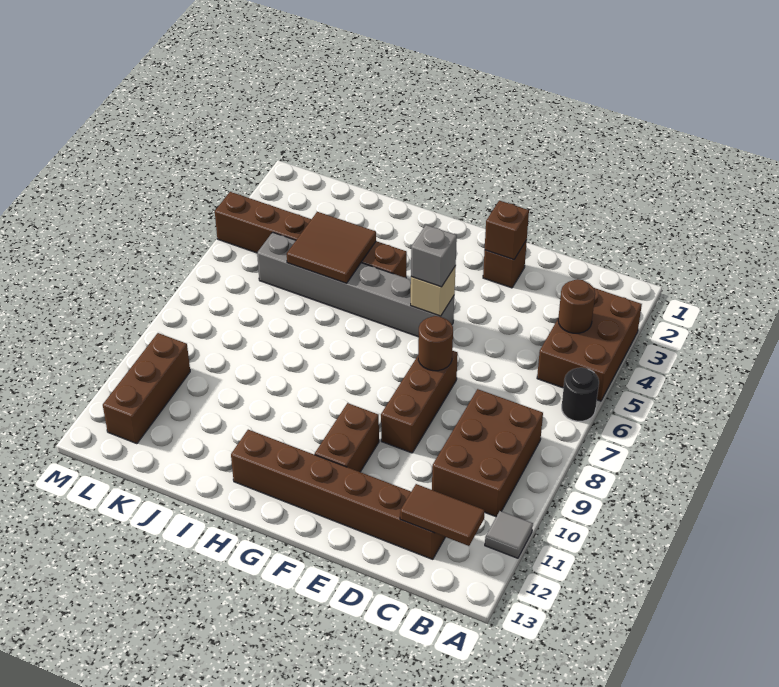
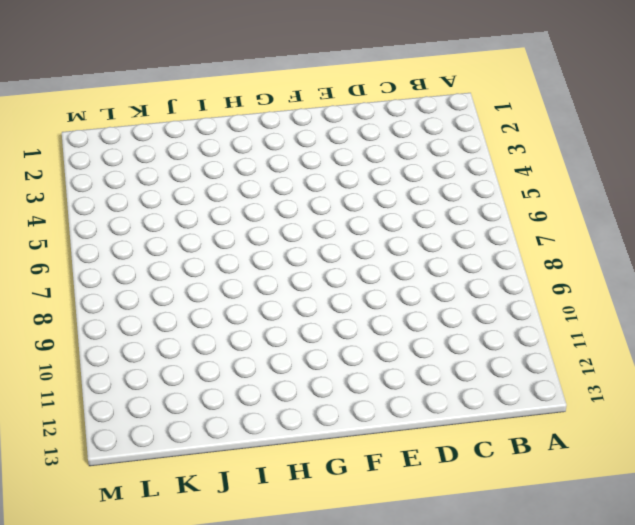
none -> brown 2x3 brick [537,288,642,401]
none -> black 1x1 round brick [562,368,599,421]
none -> grey 1x1 tile [485,511,533,558]

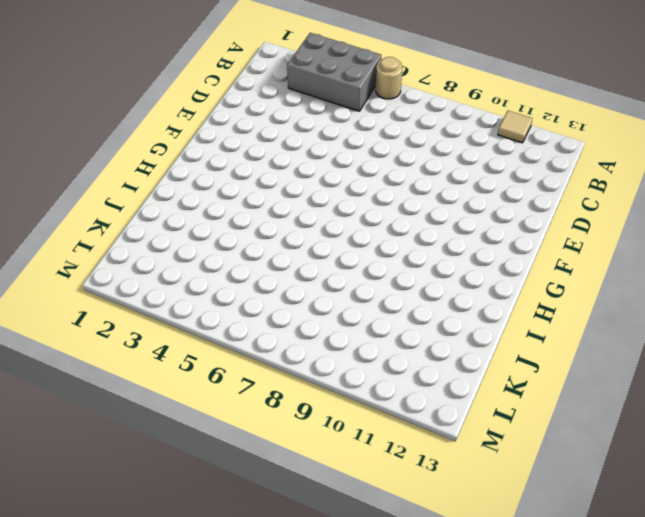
grey 2x3 brick [287,33,381,111] -> brown 2x3 brick [537,288,642,401]
tan 1x1 round brick [376,57,402,99] -> black 1x1 round brick [562,368,599,421]
tan 1x1 tile [498,111,533,143] -> grey 1x1 tile [485,511,533,558]
none -> brown 2x3 brick [432,389,543,517]
none -> brown 1x6 brick [231,430,445,559]
none -> brown 1x1 brick [483,240,527,288]

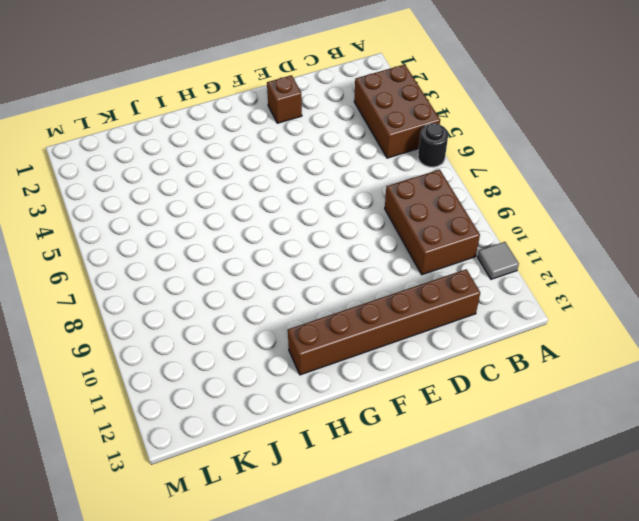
none -> brown 1x3 brick [381,351,458,453]
none -> grey 1x6 brick [257,232,454,337]
none -> brown 1x2 brick [315,403,379,472]

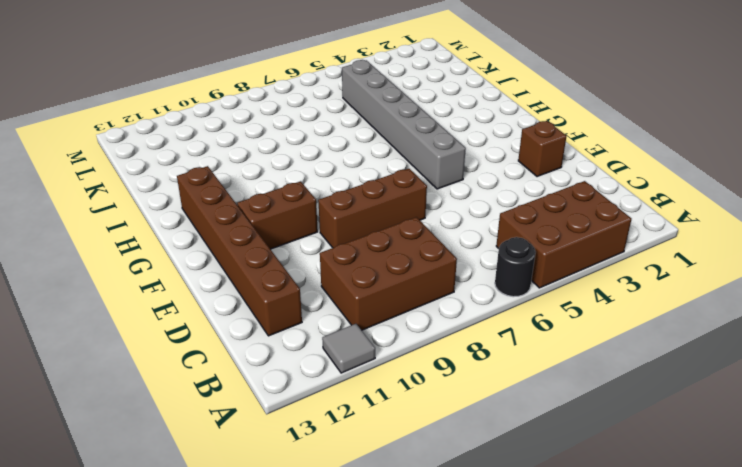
none -> brown 1x6 brick [215,192,407,278]
none -> brown 1x3 brick [103,333,190,444]
none -> brown 1x1 round brick [558,279,595,333]

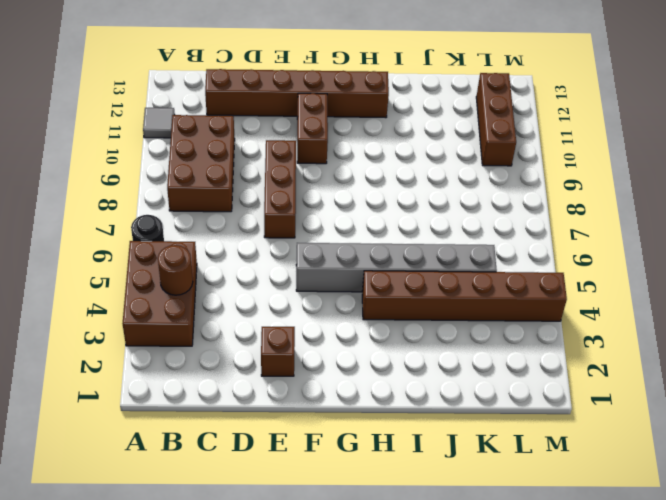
none -> brown 1x2 tile [400,484,485,546]
none -> brown 1x1 brick [485,201,529,260]
none -> brown 1x1 round brick [418,316,453,371]

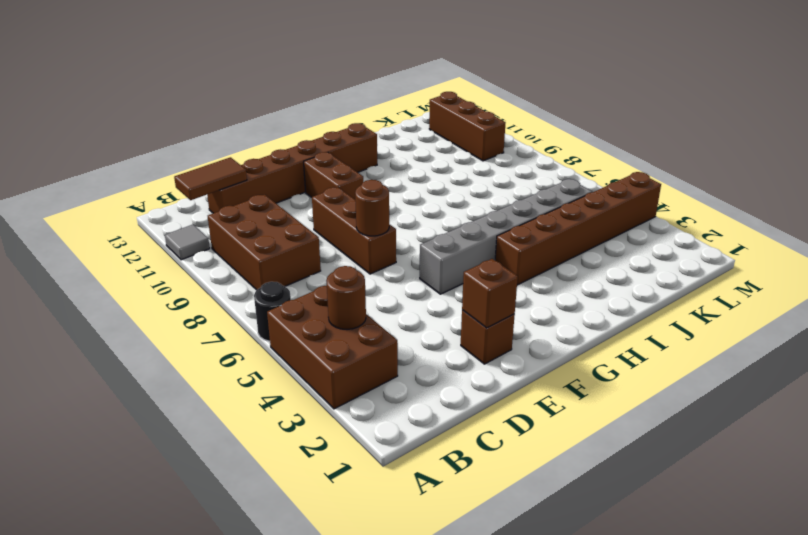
none -> tan 1x1 brick [411,266,456,316]
none -> brown 2x2 tile [287,212,376,283]
none -> grey 1x1 brick [411,225,457,287]

